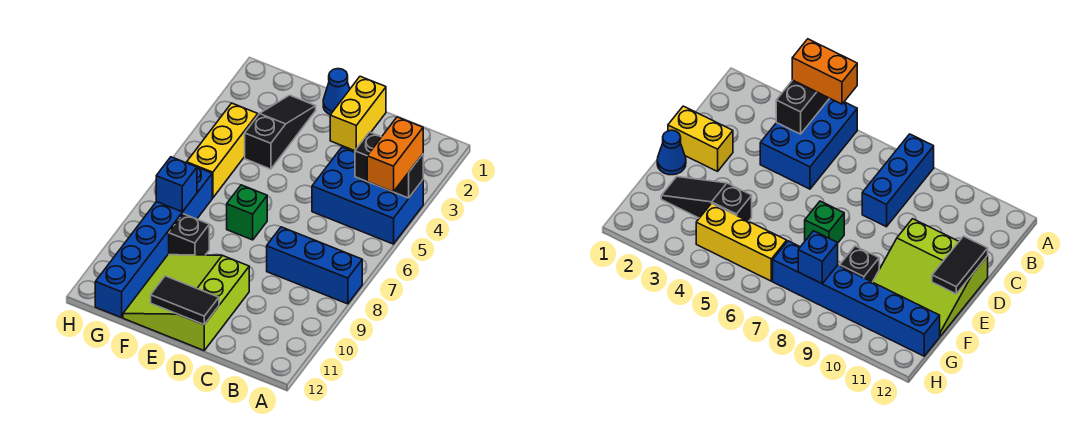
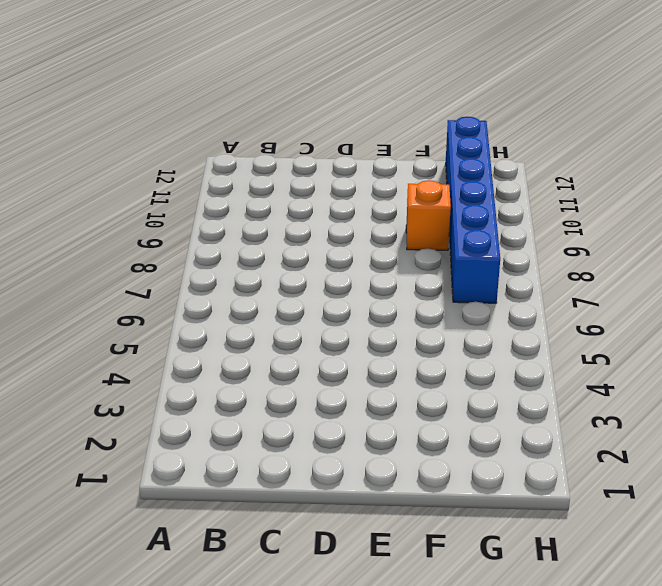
orange 1x1 brick [406,180,451,250] -> black 1x1 brick [169,214,209,255]
none -> blue 2x3 brick [312,147,423,244]
none -> blue 1x3 brick [267,227,362,304]
none -> yellow 1x2 brick [330,76,386,151]

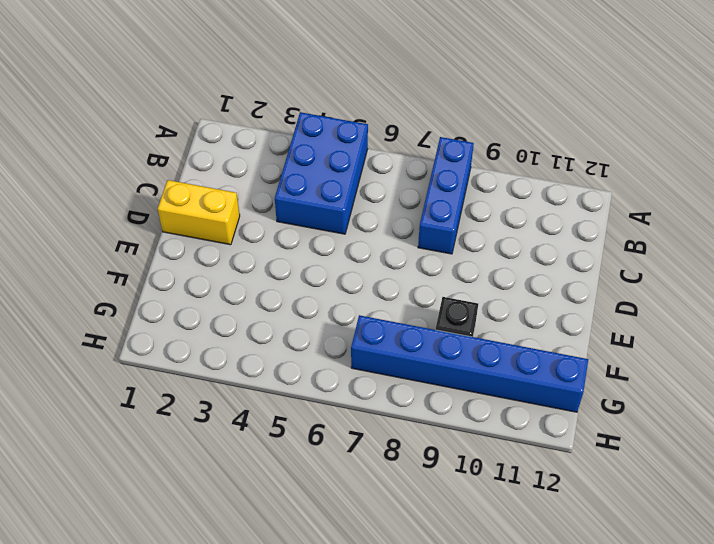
none -> lime 3x3 slope [123,255,249,350]
none -> blue 1x1 cone [323,69,350,115]
none -> green 1x1 brick [227,185,267,240]

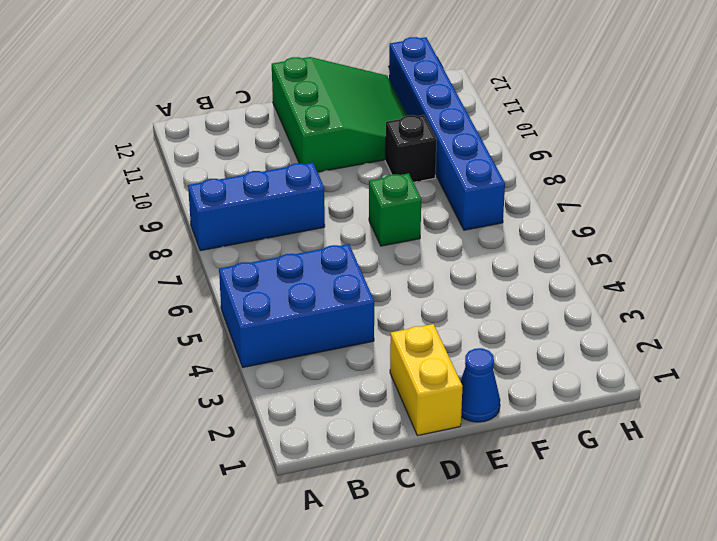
green 3x3 slope [272,57,408,172] -> lime 3x3 slope [123,255,249,350]
none -> black 1x3 slope [245,95,316,169]
none -> yellow 1x3 brick [187,103,258,198]
none -> black 1x2 brick [355,132,423,198]

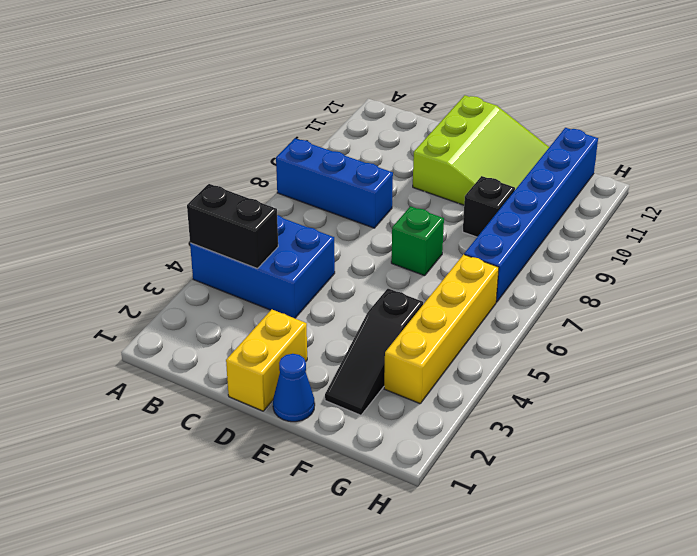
yellow 1x4 brick [384,254,499,404] -> yellow 1x3 brick [187,103,258,198]
none -> black 1x2 tile [151,276,219,325]
none -> blue 1x1 brick [156,157,197,212]
none -> orange 1x2 brick [367,117,423,192]

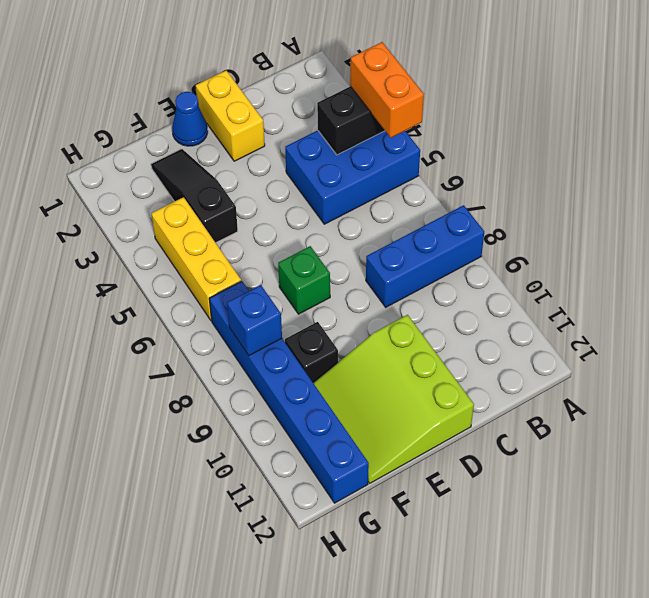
none -> black 1x2 tile [151,276,219,325]

